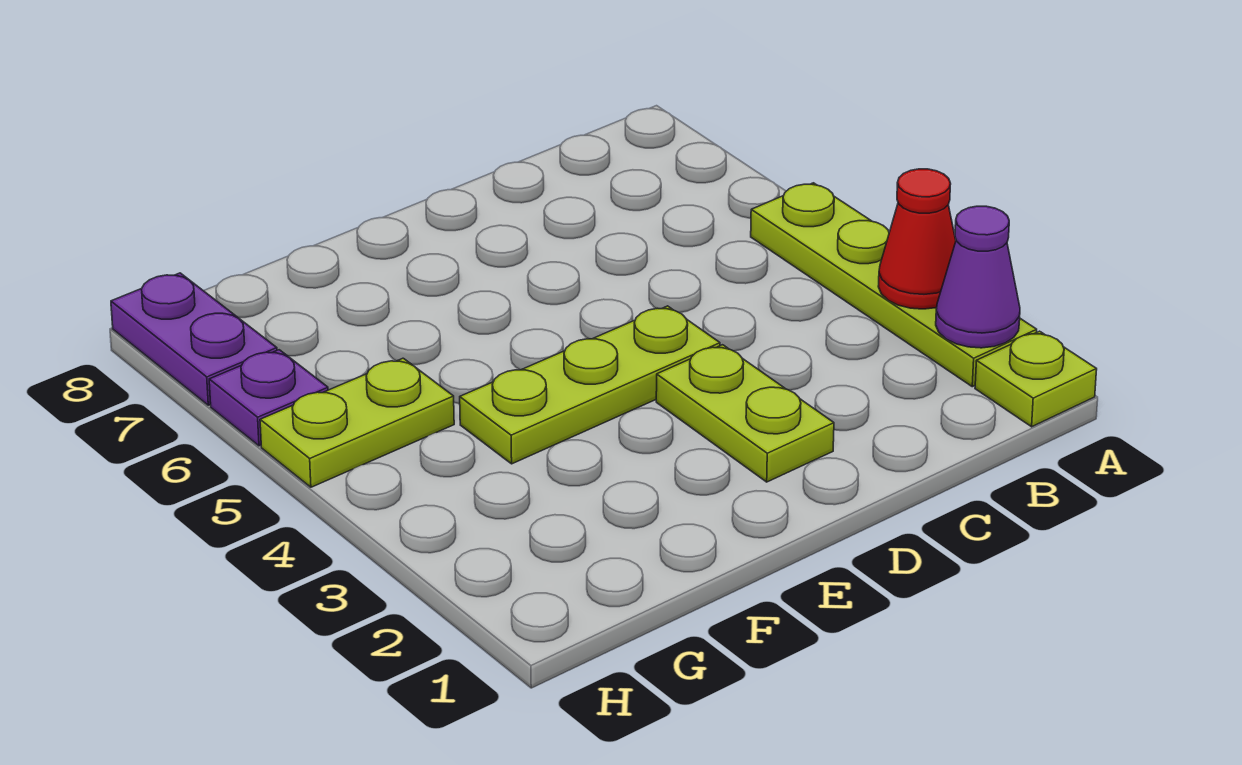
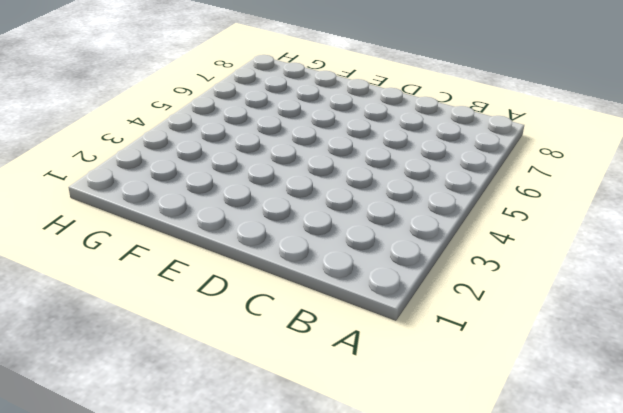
none -> lime 1x1 plate [975,331,1097,427]
none -> lime 1x4 plate [751,183,1037,387]

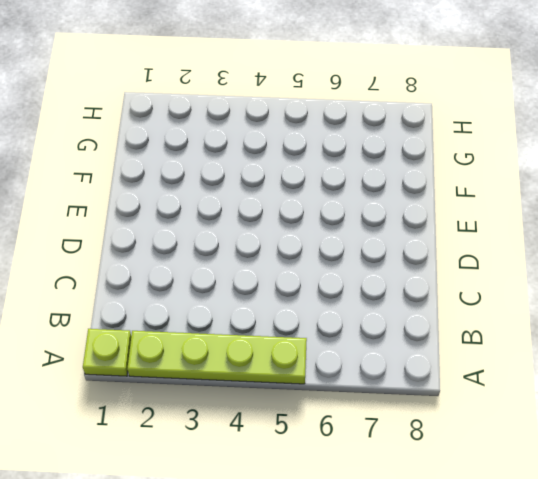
none -> lime 1x2 plate [656,345,834,482]
none -> lime 1x3 plate [460,306,720,464]

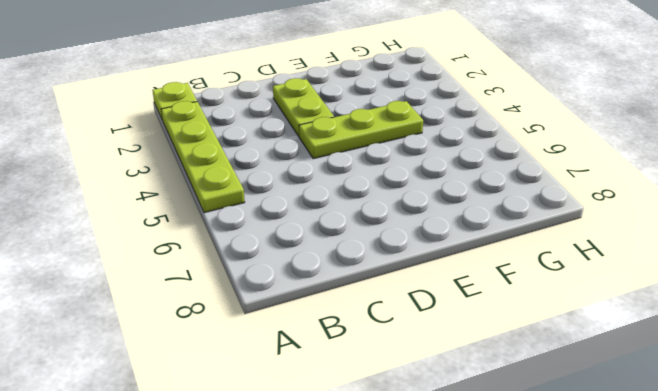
none -> lime 1x2 plate [260,358,454,487]
none -> purple 1x1 plate [209,350,328,446]

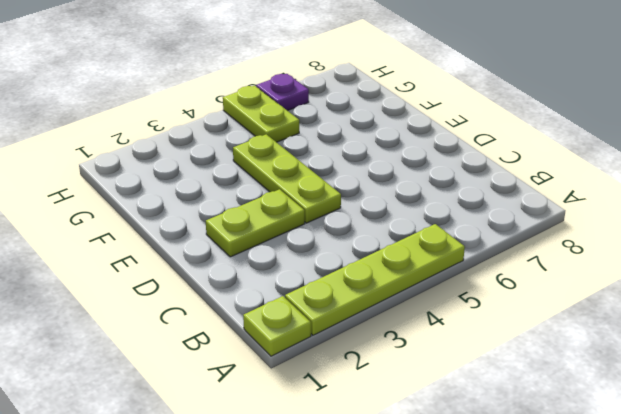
none -> purple 1x2 plate [111,273,277,405]
none -> purple 1x1 cone [936,206,1020,348]

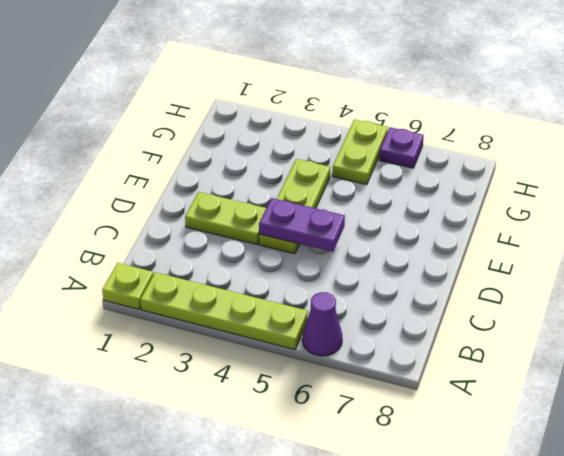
purple 1x1 cone [302,292,342,356] -> purple 1x1 cone moved to [936,206,1020,348]
purple 1x2 plate [259,198,345,252] -> purple 1x2 plate moved to [111,273,277,405]
none -> red 1x1 cone [878,169,956,309]

